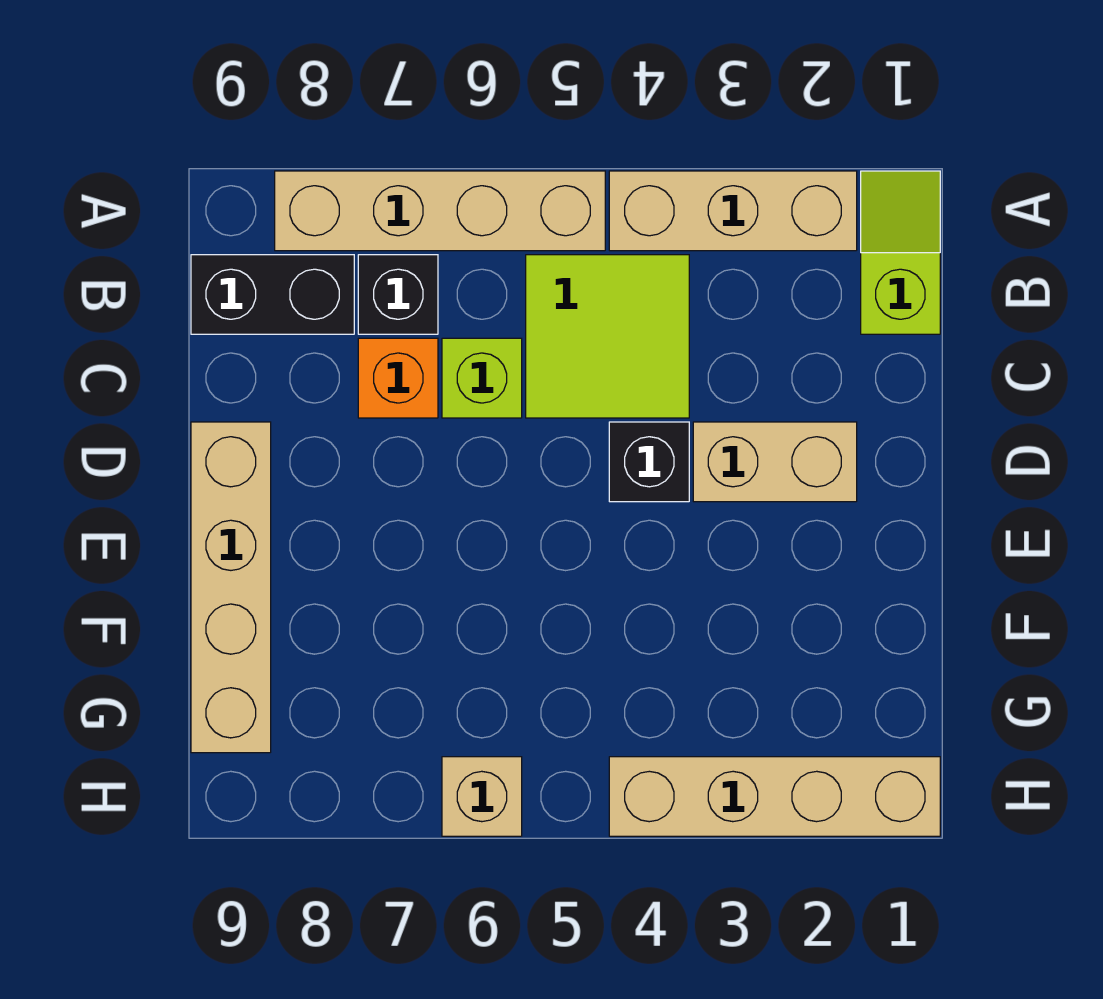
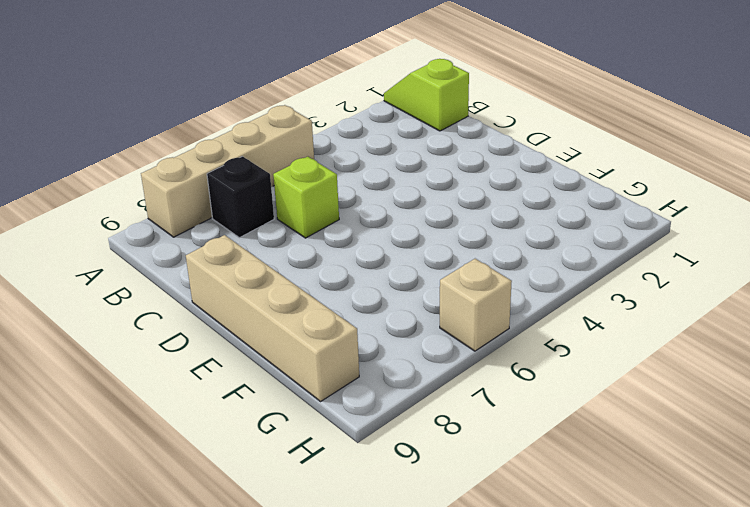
none -> tan 1x3 brick [609,171,857,251]
none -> lime 2x2 tile [526,255,689,418]
none -> black 1x2 brick [191,255,354,334]

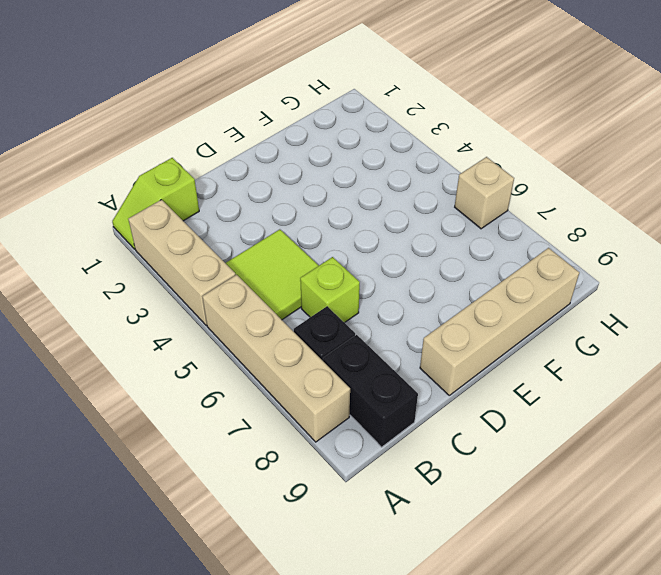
none -> orange 1x1 brick [358,338,438,418]
none -> tan 1x2 brick [693,422,857,502]
none -> black 1x1 brick [609,422,689,502]

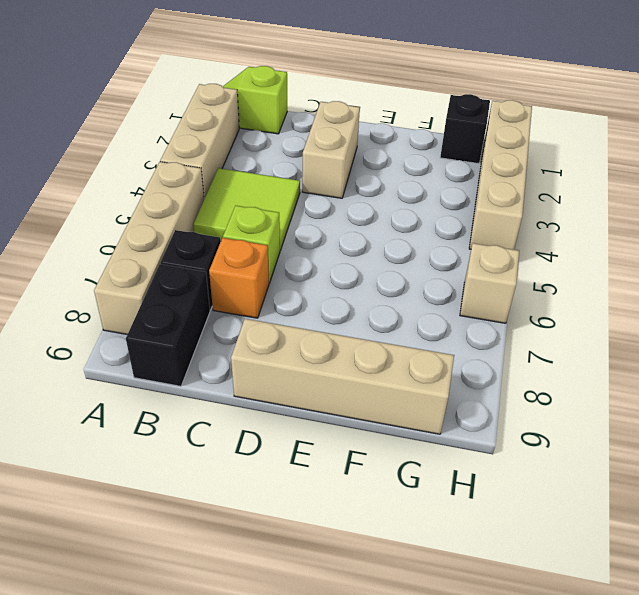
black 1x1 brick [440,94,490,164] -> black 1x1 brick moved to [609,422,689,502]

